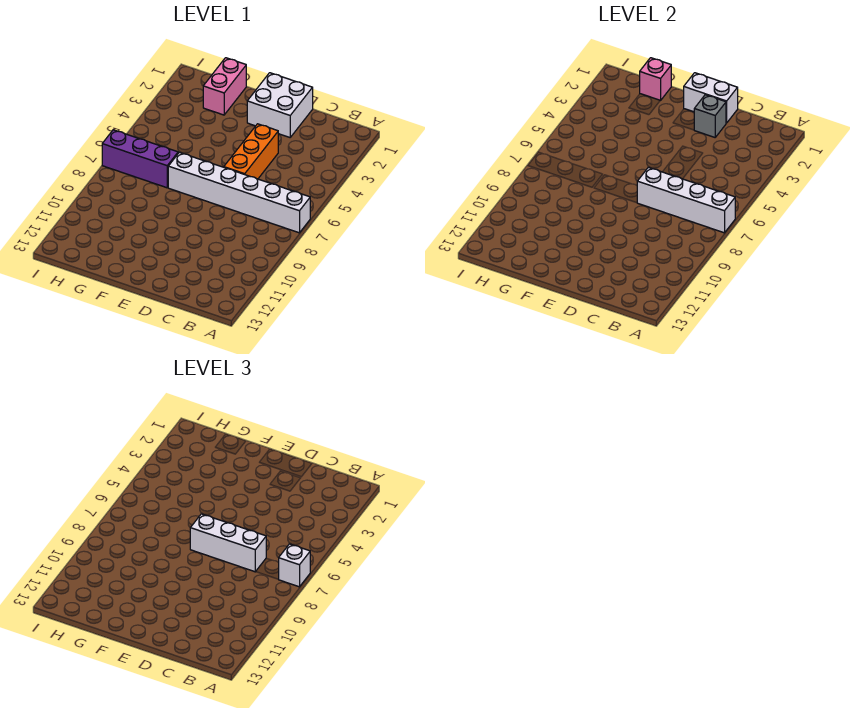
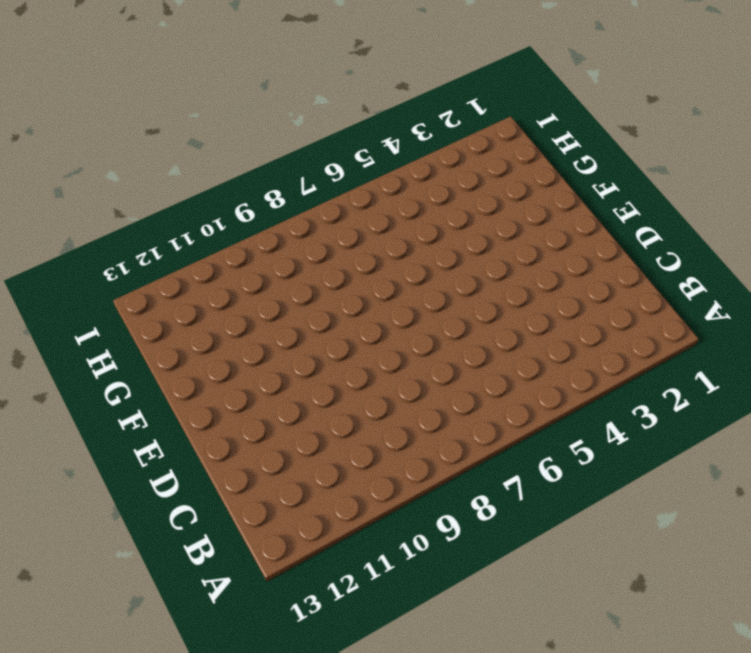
none -> white 1x6 brick [168,152,310,233]
none -> white 2x2 brick [247,73,313,137]

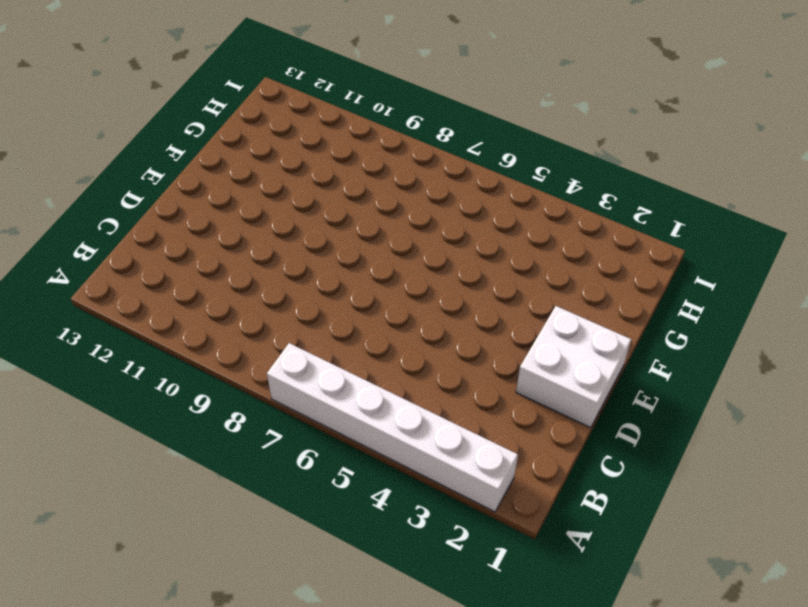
white 1x6 brick [267,343,518,512] -> white 1x6 brick turned to [168,152,310,233]
none -> orange 1x3 brick [224,124,278,179]
none -> pink 1x2 brick [203,58,246,115]

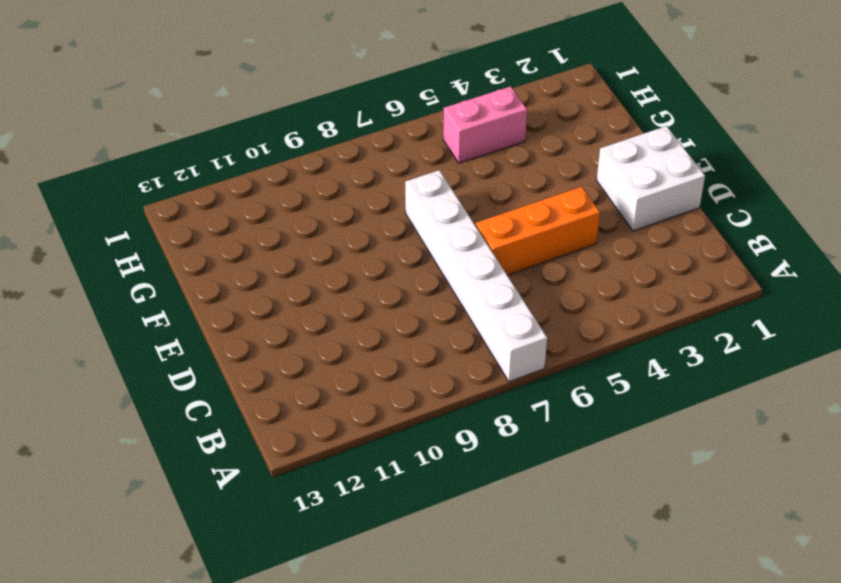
pink 1x2 brick [443,86,527,163] -> pink 1x2 brick moved to [203,58,246,115]
none -> purple 1x3 brick [102,130,178,188]
none -> white 1x4 brick [637,167,735,233]

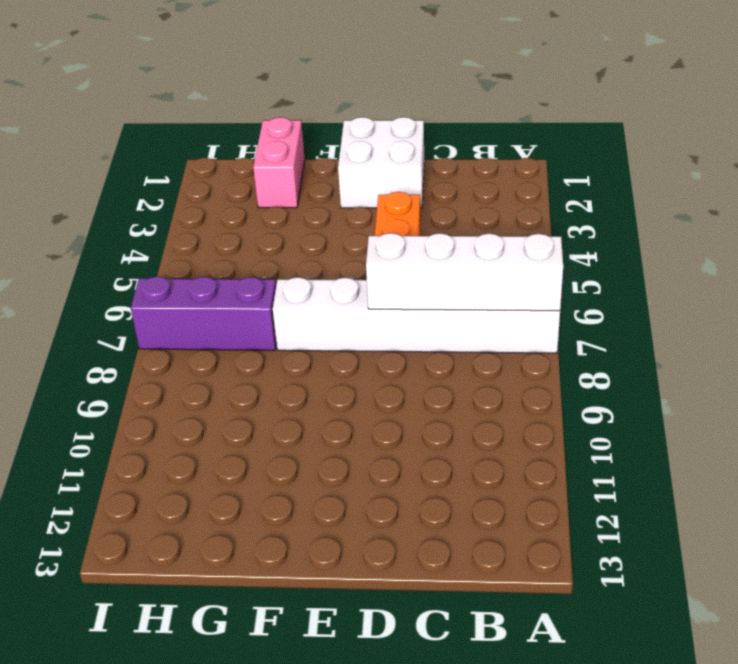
none -> white 1x2 brick [684,73,738,123]
none -> grey 1x1 brick [694,95,726,137]

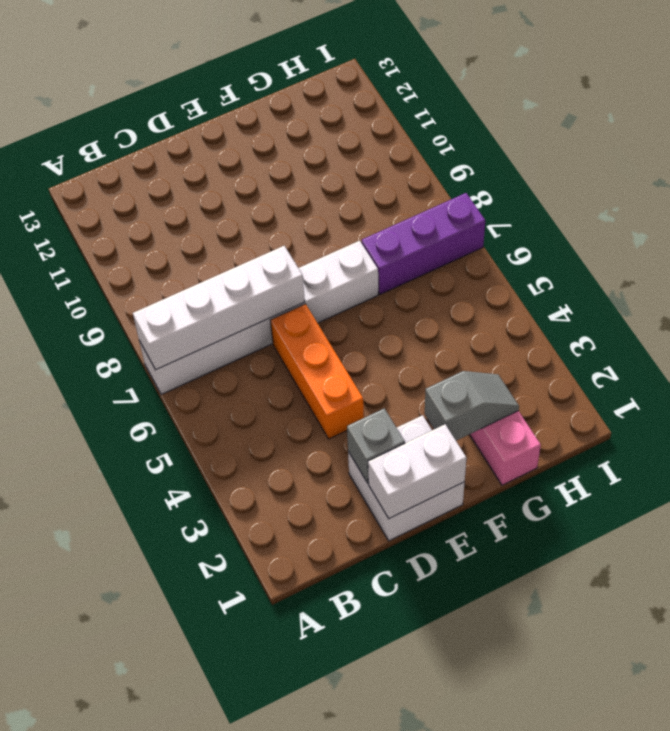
grey 1x2 slope [425,371,519,441] -> none
none -> pink 1x1 brick [640,58,671,100]
none -> white 1x1 brick [279,544,310,587]

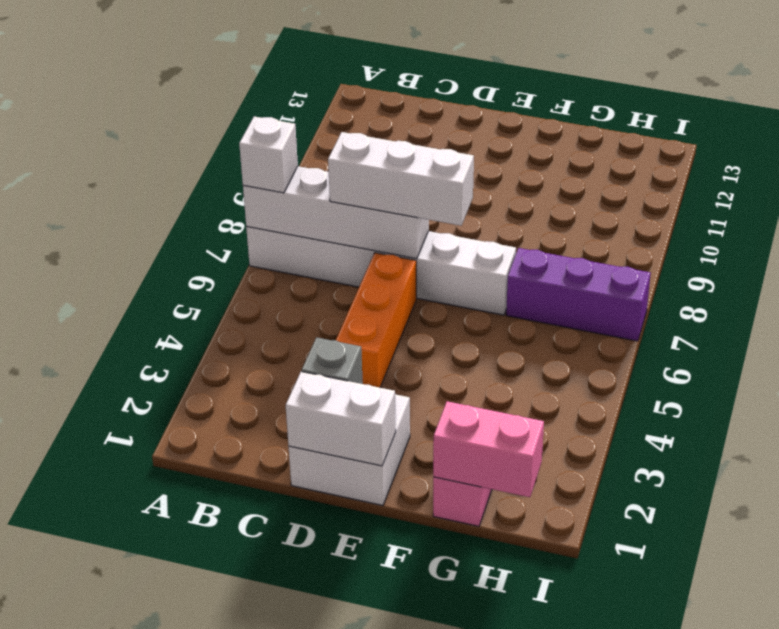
pink 1x2 brick [433,401,544,497] -> pink 1x1 brick [640,58,671,100]

